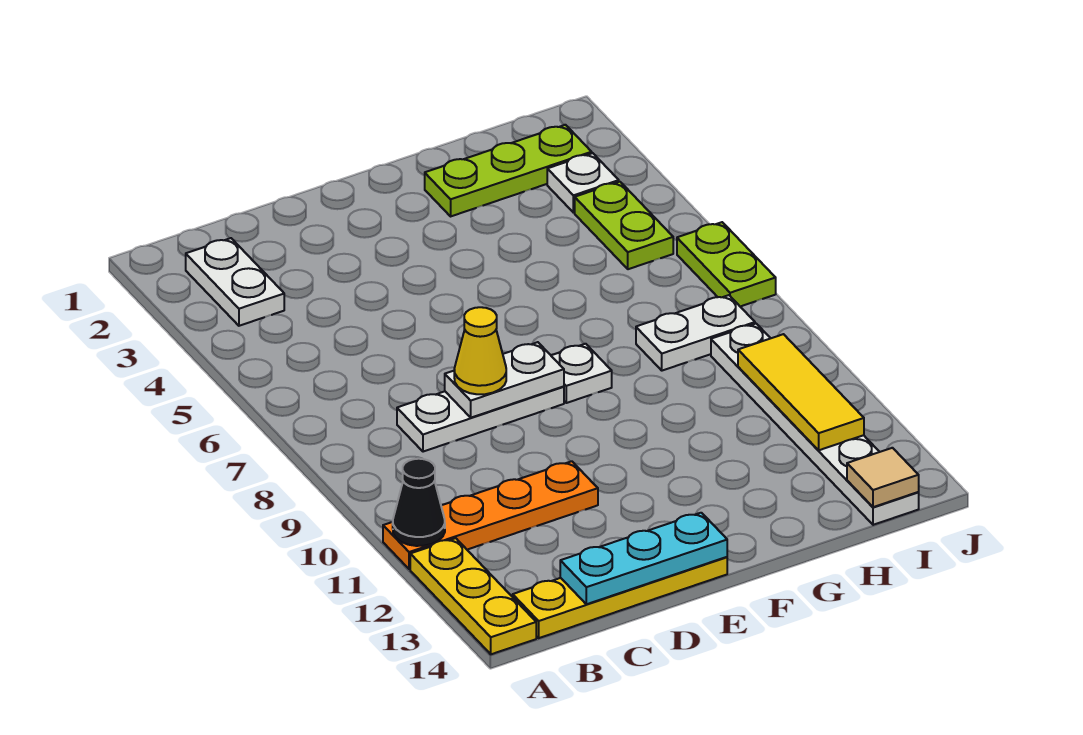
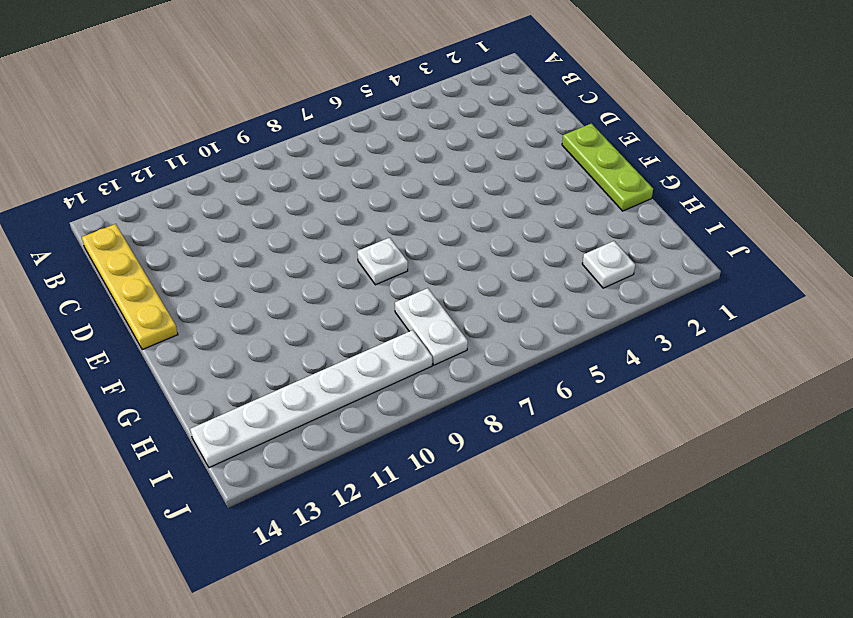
lime 1x3 plate [562,124,653,211] -> lime 1x3 plate moved to [425,125,592,216]
none -> orange 1x4 plate [383,461,598,569]
none -> yellow 1x3 plate [410,538,536,654]
none -> white 1x2 plate [186,238,284,326]

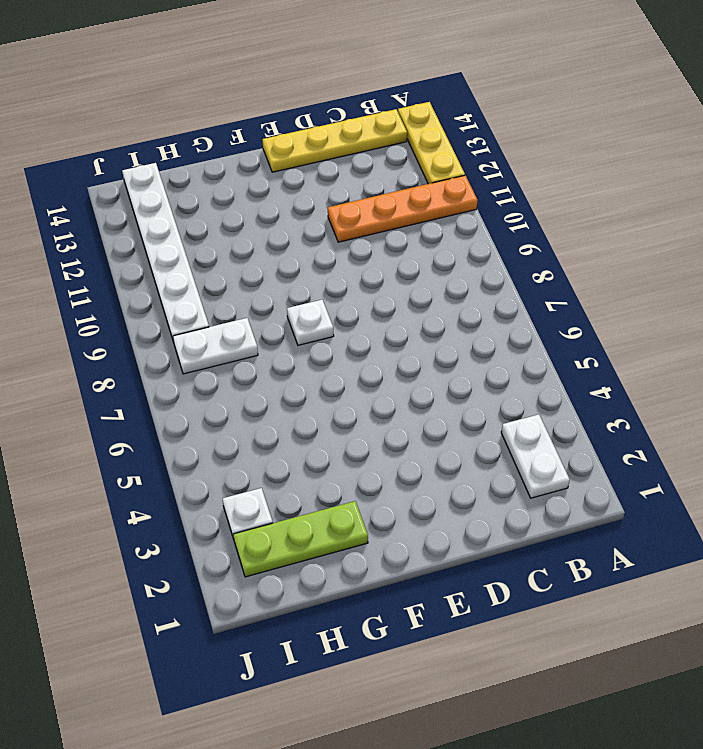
none -> white 1x3 plate [397,386,564,452]
none -> lime 1x2 plate [575,182,673,269]
none -> lime 1x2 plate [677,222,776,307]

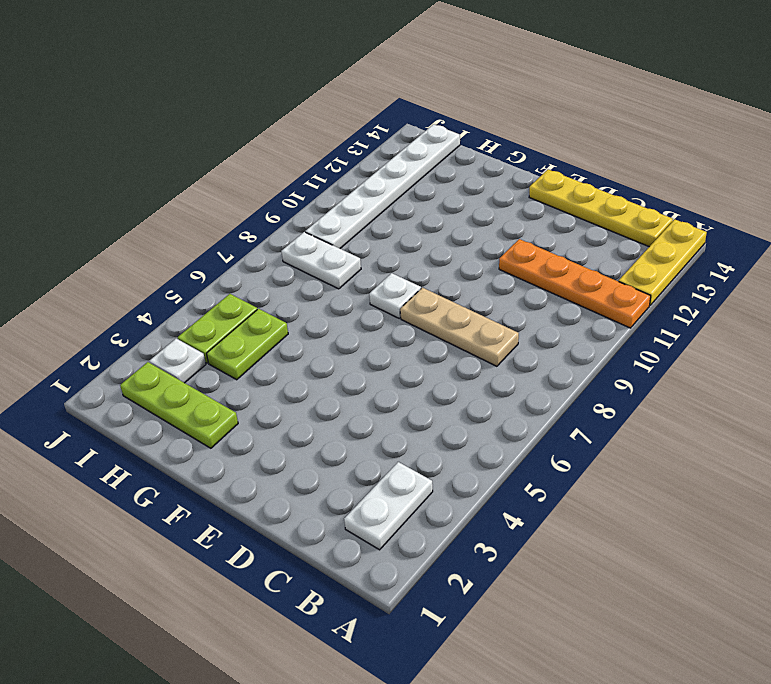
tan 1x3 plate [400,288,519,366] -> white 1x3 plate [397,386,564,452]
lime 1x2 plate [206,309,288,380] -> lime 1x2 plate moved to [677,222,776,307]
none -> black 1x1 cone [393,459,445,546]
none -> cyan 1x3 plate [560,513,727,604]
none -> white 1x2 plate [445,342,564,418]

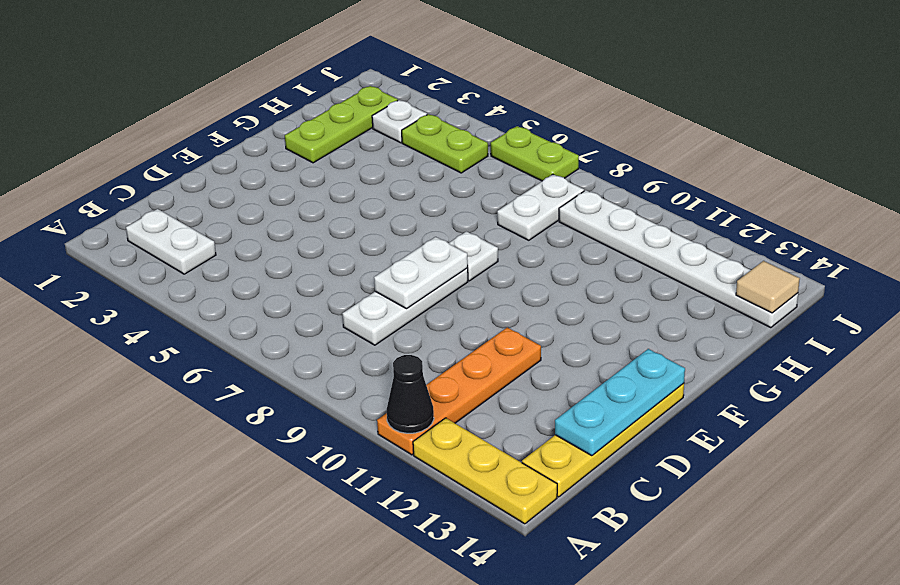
none -> yellow 1x3 tile [738,334,864,450]
none -> yellow 1x1 cone [454,307,506,394]

